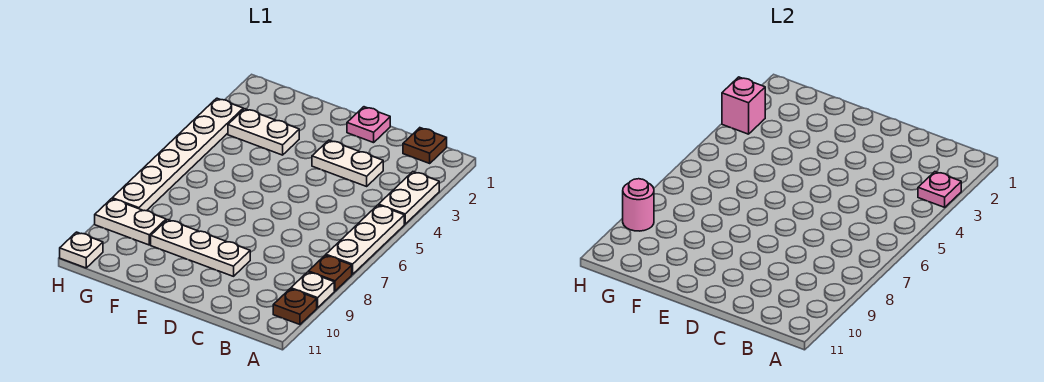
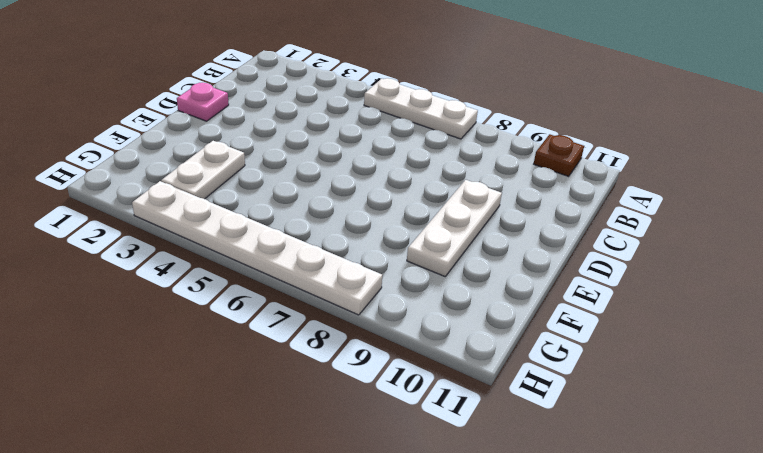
none -> white 1x2 plate [379,172,439,224]
none -> brown 1x1 plate [308,255,352,291]
none -> white 1x1 plate [291,272,334,308]

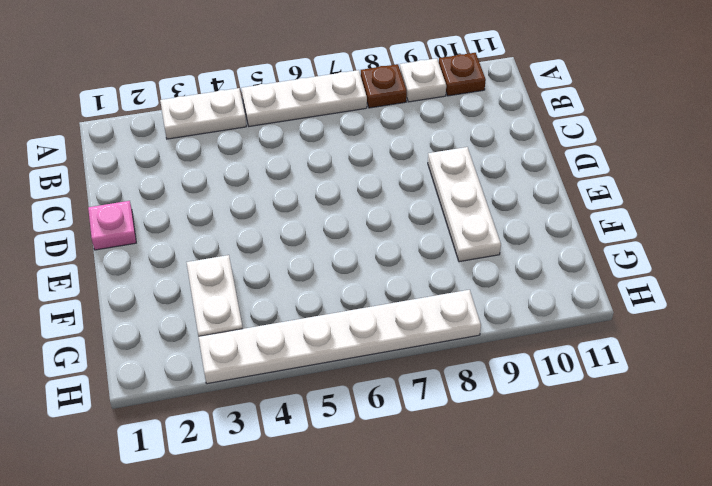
none -> brown 1x1 plate [403,128,447,163]
none -> white 1x2 plate [312,140,383,186]
none -> white 1x2 plate [95,199,166,245]

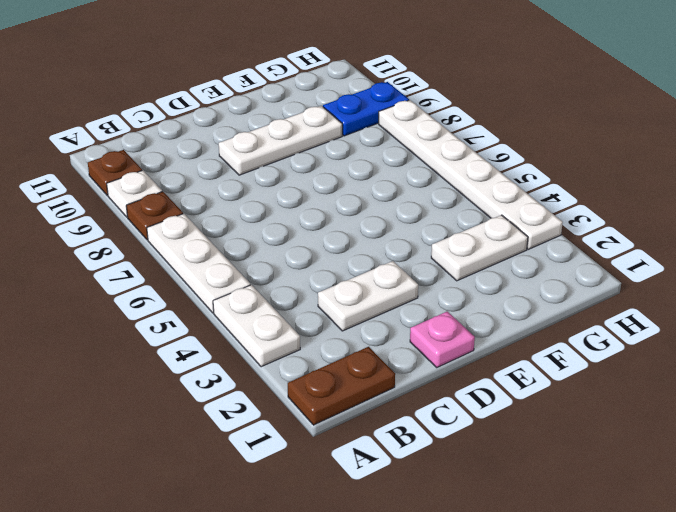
brown 1x2 plate [288,347,395,425] -> brown 1x1 plate [403,128,447,163]
blue 1x2 plate [323,82,409,136] -> white 1x2 plate [95,199,166,245]
none -> white 1x1 plate [60,232,103,268]
none -> pink 1x1 plate [918,172,961,207]
none -> pink 1x1 brick [722,77,765,134]

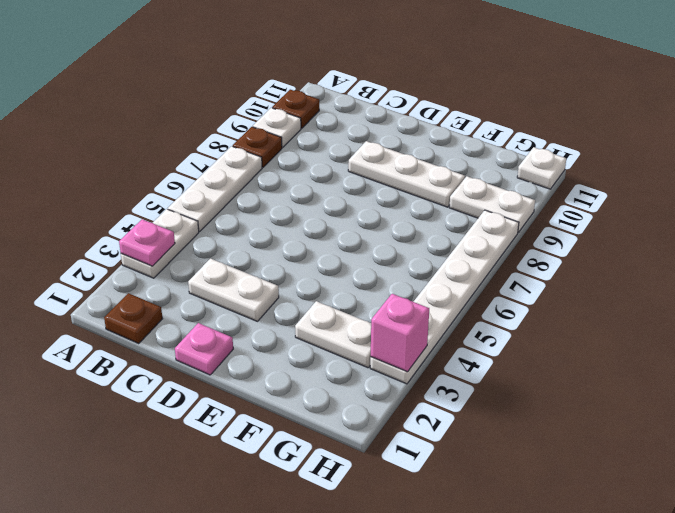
none -> pink 1x1 round brick [623,179,654,231]

